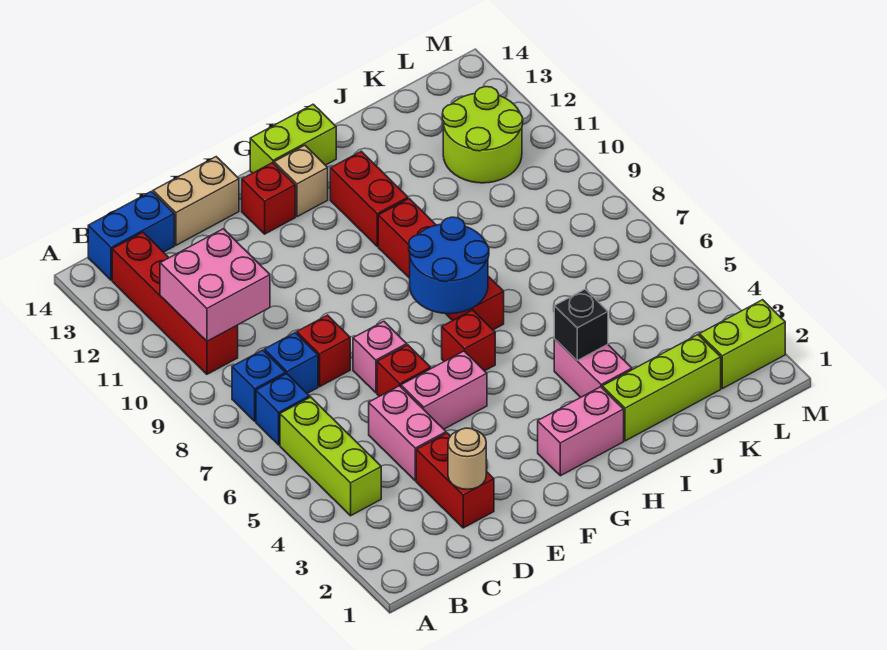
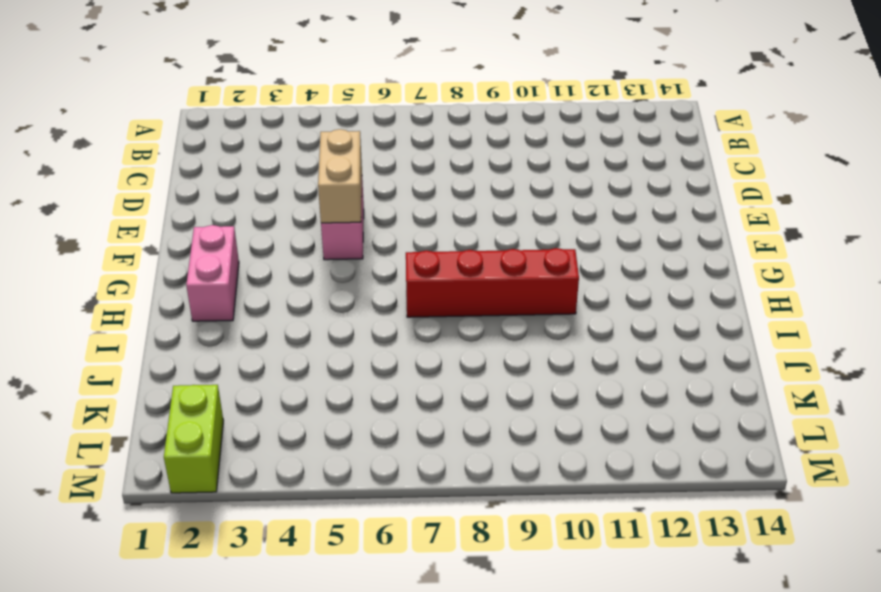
tan 1x2 brick [318,129,362,223] -> tan 1x2 brick moved to [153,157,239,245]
none -> lime 1x3 brick [280,397,381,516]
none -> blue 1x1 brick [256,374,310,445]
none -> blue 1x1 brick [232,350,286,421]

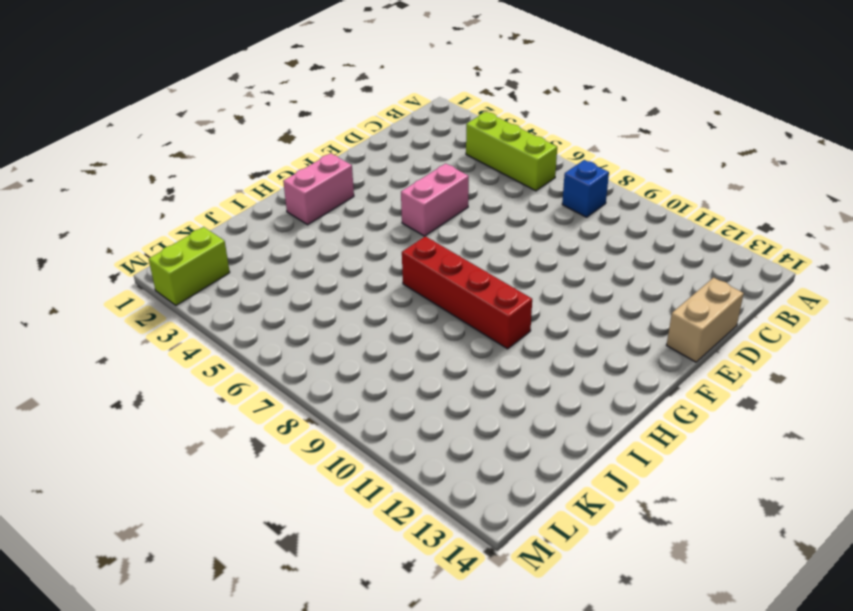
none -> blue 1x1 brick [256,374,310,445]
none -> red 1x4 brick [112,232,238,374]
none -> blue 1x2 brick [88,191,174,280]

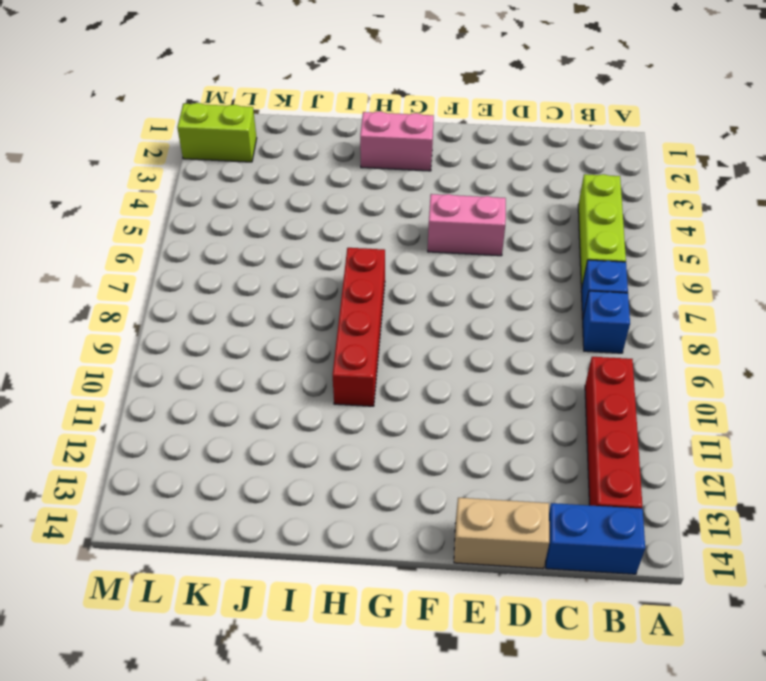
none -> blue 1x1 brick [264,333,318,393]
none -> red 1x2 brick [416,433,494,528]
none -> pink 1x2 brick [369,386,446,481]

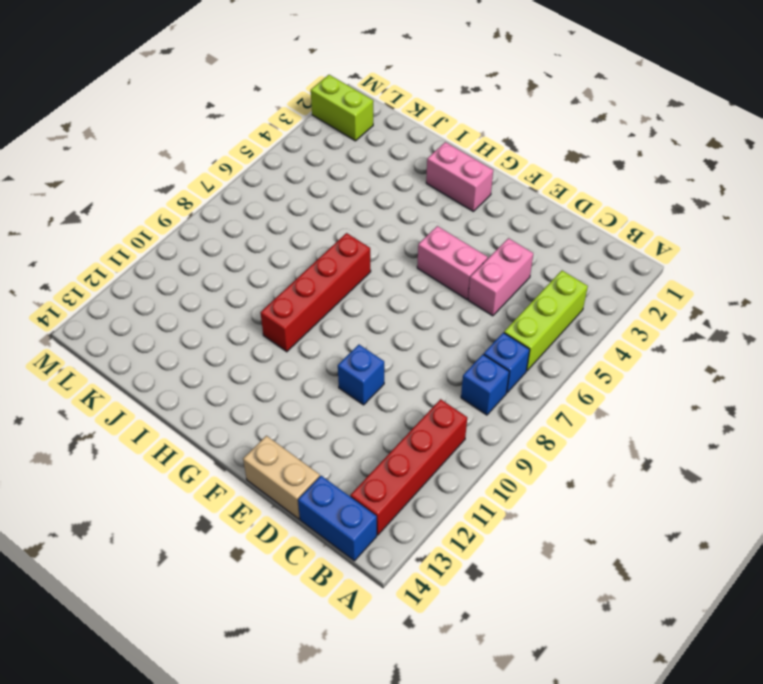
blue 1x1 brick [338,345,384,405] -> blue 1x1 brick moved to [264,333,318,393]
none -> red 1x2 brick [416,433,494,528]
none -> red 1x1 brick [297,315,350,387]
none -> red 1x1 brick [377,345,431,396]

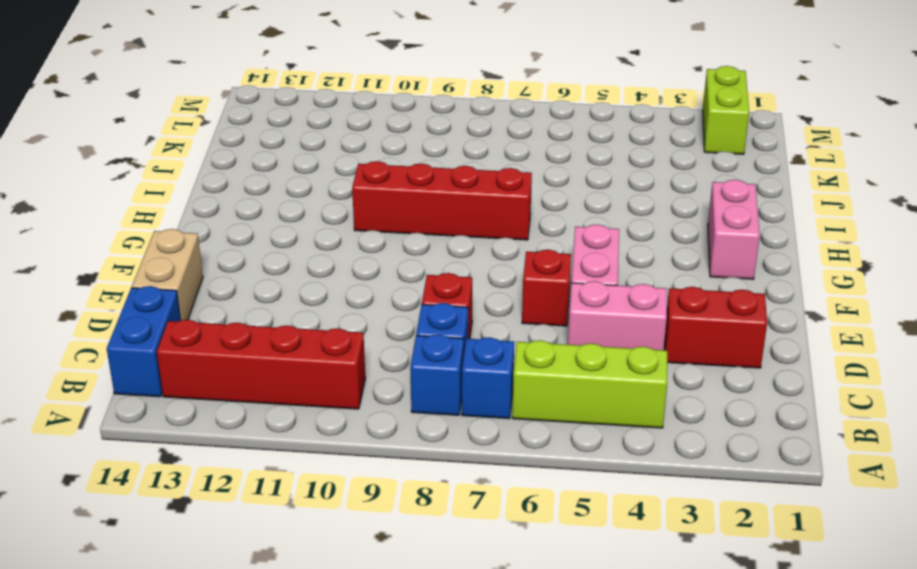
none -> pink 1x1 brick [353,321,407,393]
none -> red 1x1 brick [242,163,295,234]
none -> red 1x1 brick [442,310,495,371]

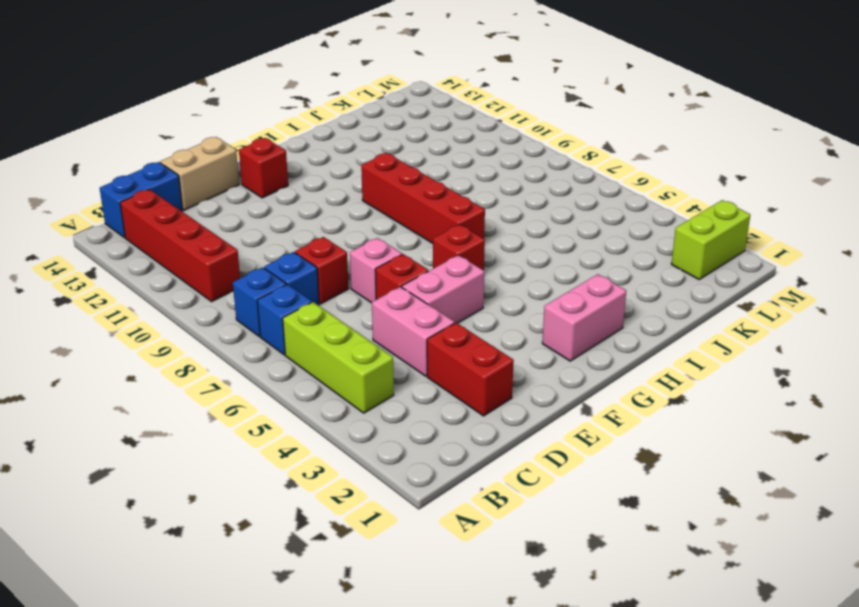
none -> tan 1x1 brick [274,145,328,217]
none -> lime 1x2 brick [250,104,336,173]
none -> red 1x2 brick [330,151,408,246]

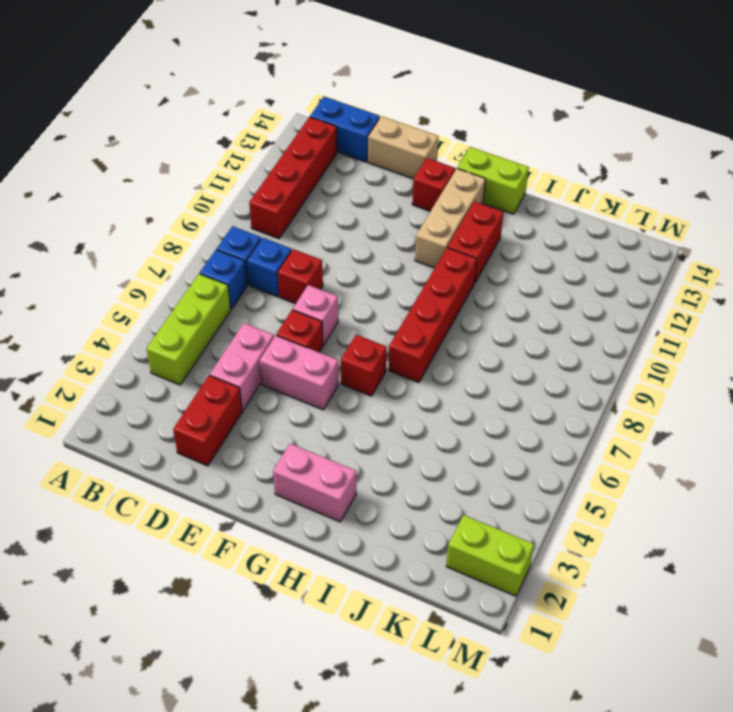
tan 1x3 brick [415,169,486,268] -> tan 1x1 brick [274,145,328,217]
none -> lime 1x3 brick [602,335,721,441]
none -> pink 1x2 brick [554,339,632,397]
none -> lime 2x2 round brick [442,87,523,183]

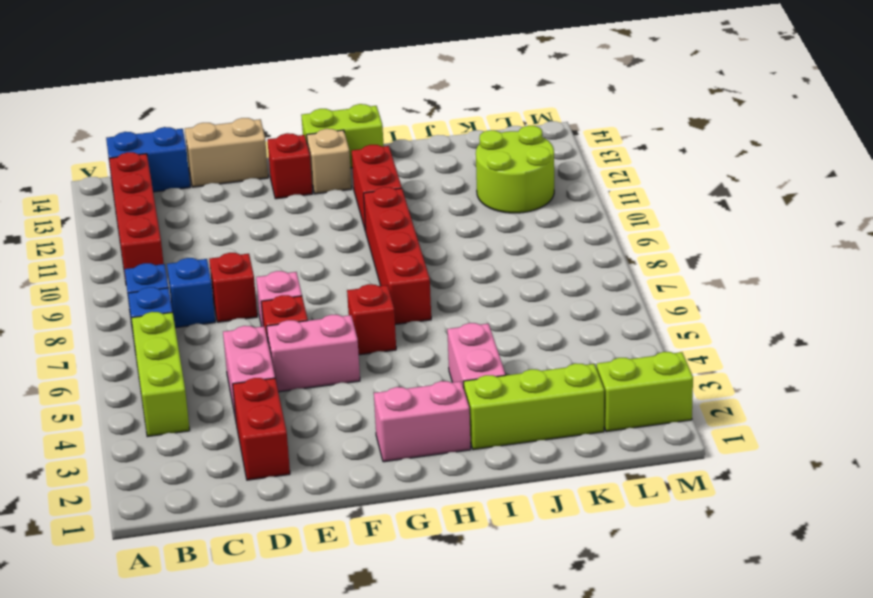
none -> pink 2x2 brick [160,229,270,341]
none -> tan 1x1 round brick [448,428,486,489]
none -> blue 2x2 round brick [409,217,489,314]

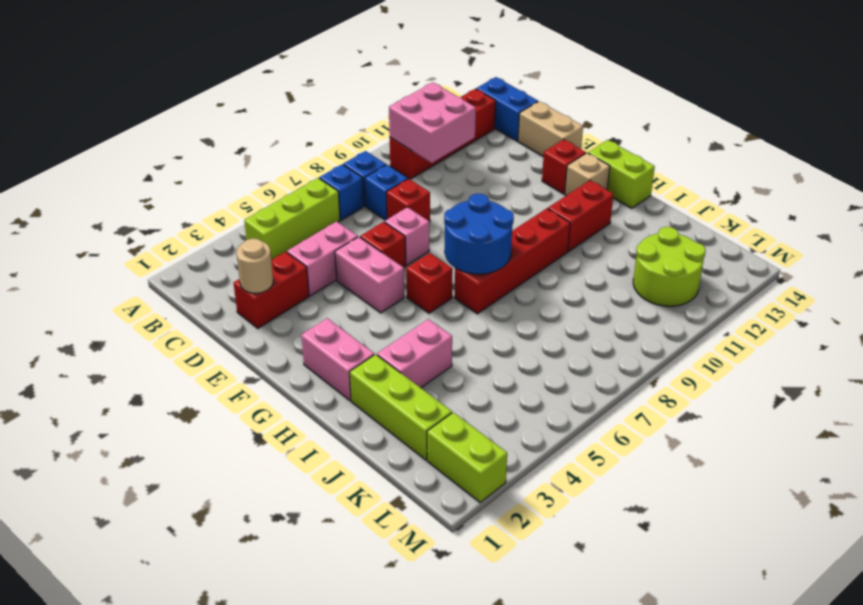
none -> black 1x1 brick [554,289,608,361]

